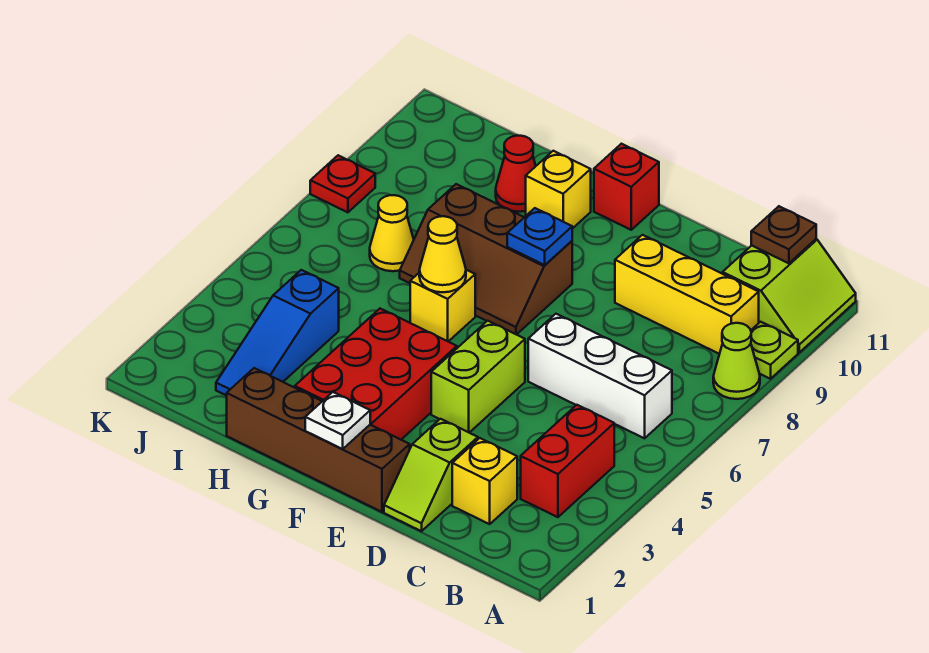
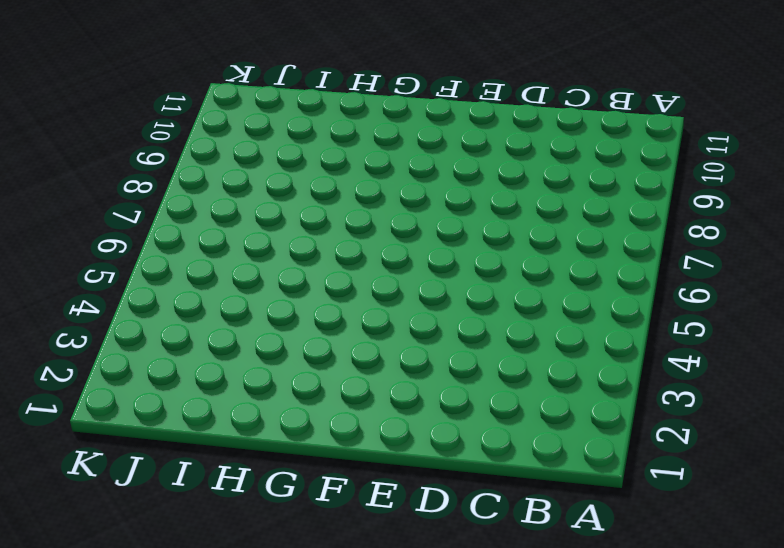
none -> lime 1x1 cone [713,323,760,399]
none -> lime 1x1 plate [751,322,798,379]
none -> lime 2x2 slope [723,239,856,352]

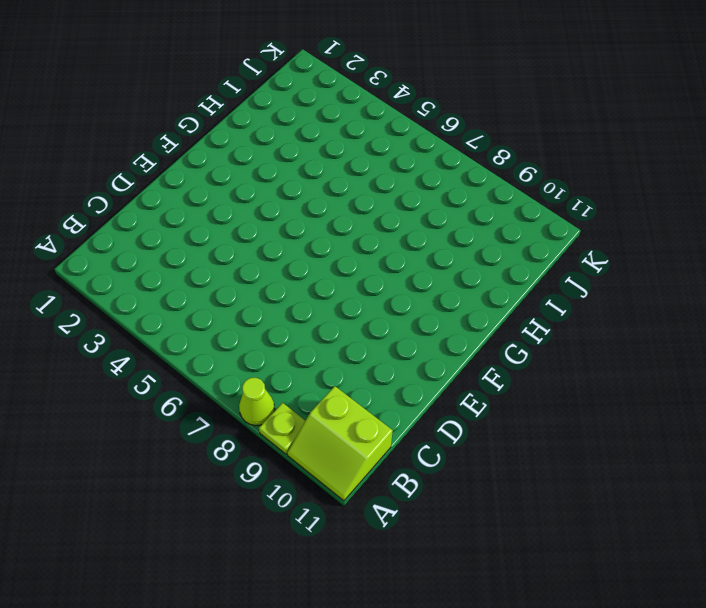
none -> red 1x2 brick [521,405,614,517]
none -> white 1x3 brick [528,314,672,438]
none -> yellow 1x3 brick [615,235,759,354]

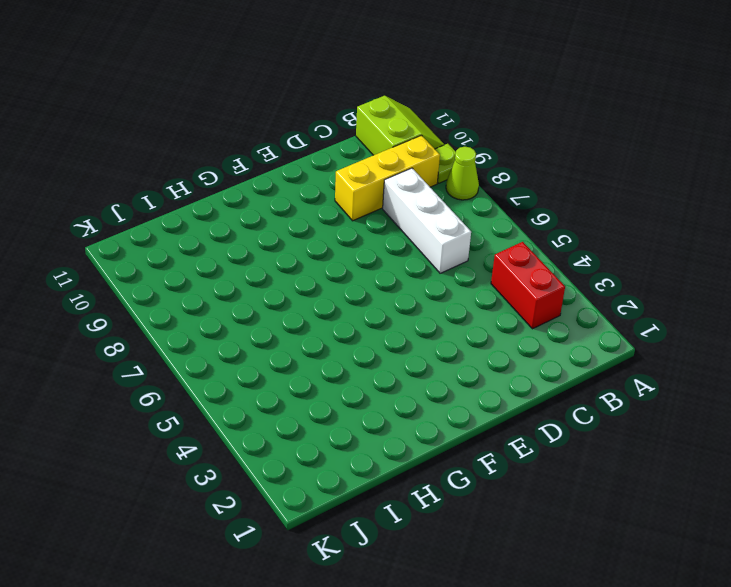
white 1x3 brick [383,168,471,273] -> white 1x3 brick turned to [528,314,672,438]
none -> yellow 1x1 brick [452,438,517,524]
none -> lime 1x2 slope [384,419,478,531]
none -> brown 1x4 brick [227,368,410,512]

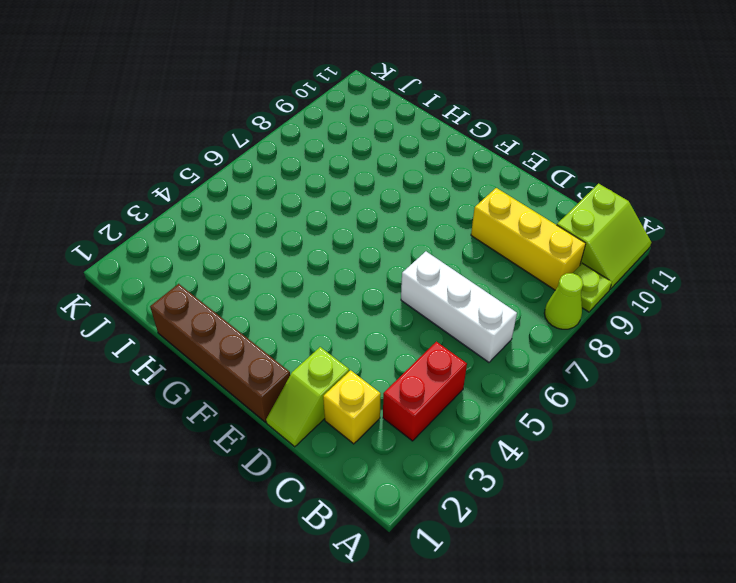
none -> lime 1x2 brick [431,321,525,433]
none -> red 2x3 brick [295,309,457,440]
none -> brown 2x3 slope [400,184,572,335]

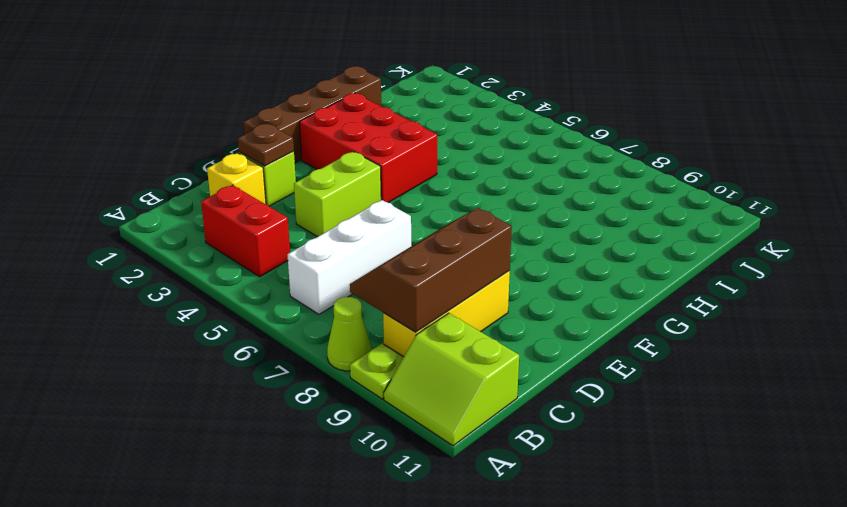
brown 2x3 slope [350,208,512,332] -> brown 2x3 slope moved to [400,184,572,335]
brown 1x1 plate [238,123,294,166] -> brown 1x1 plate moved to [751,206,816,263]
lime 1x2 brick [294,152,381,237] -> lime 1x2 brick turned to [431,321,525,433]
none -> red 1x1 brick [594,144,659,230]
none -> yellow 1x1 brick [410,270,475,342]
none -> yellow 1x1 brick [526,151,591,229]

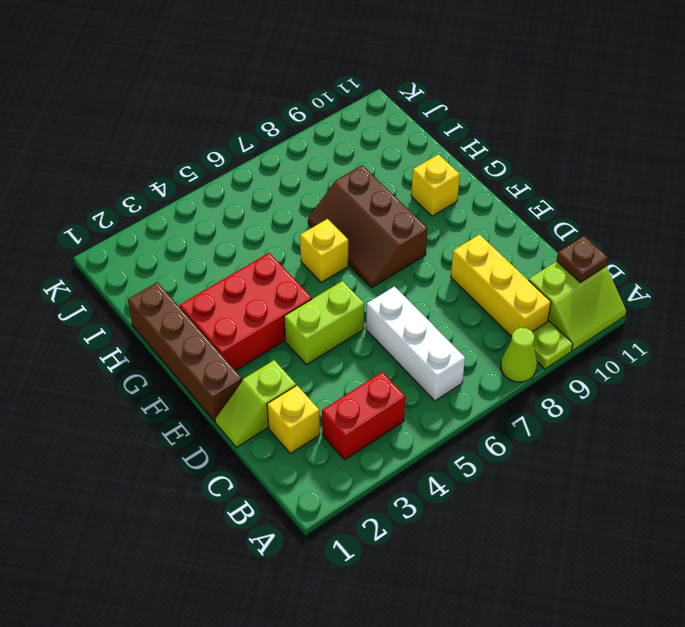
none -> red 1x1 brick [594,144,659,230]
none -> red 1x1 cone [496,136,536,212]
none -> blue 1x3 slope [216,270,339,396]

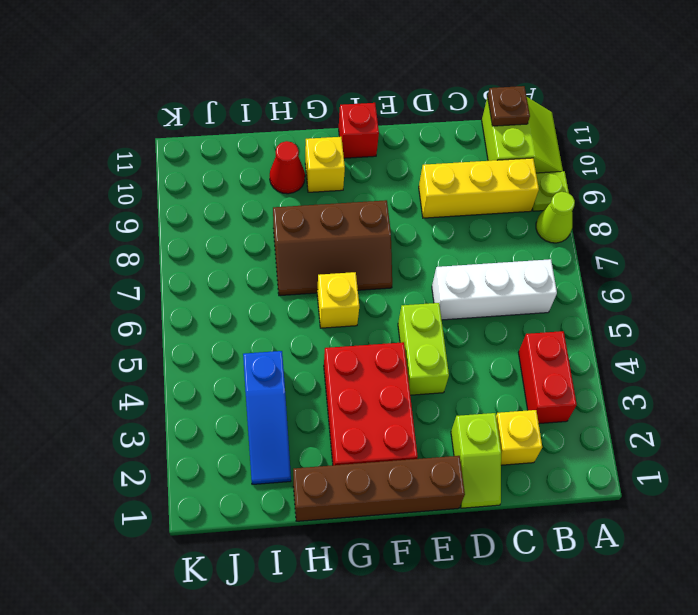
none -> yellow 1x1 cone [370,195,414,271]
none -> red 1x1 plate [310,155,375,212]
none -> white 1x1 plate [305,392,370,449]

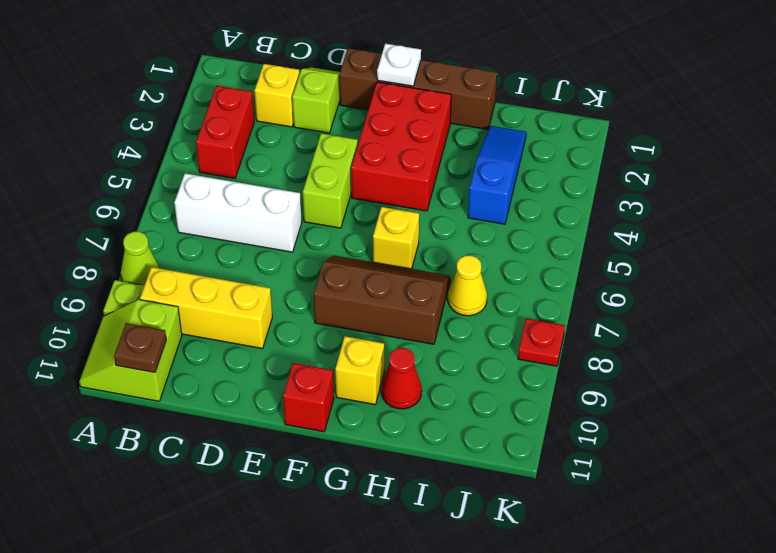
none -> blue 1x1 plate [507,208,572,265]
none -> yellow 1x1 cone [419,216,466,292]

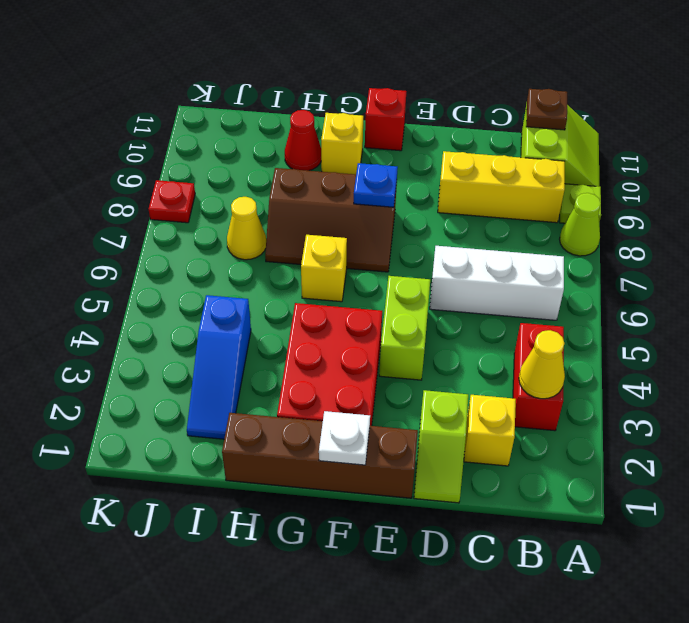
yellow 1x1 cone [519,330,565,399] -> yellow 1x1 cone moved to [419,216,466,292]

